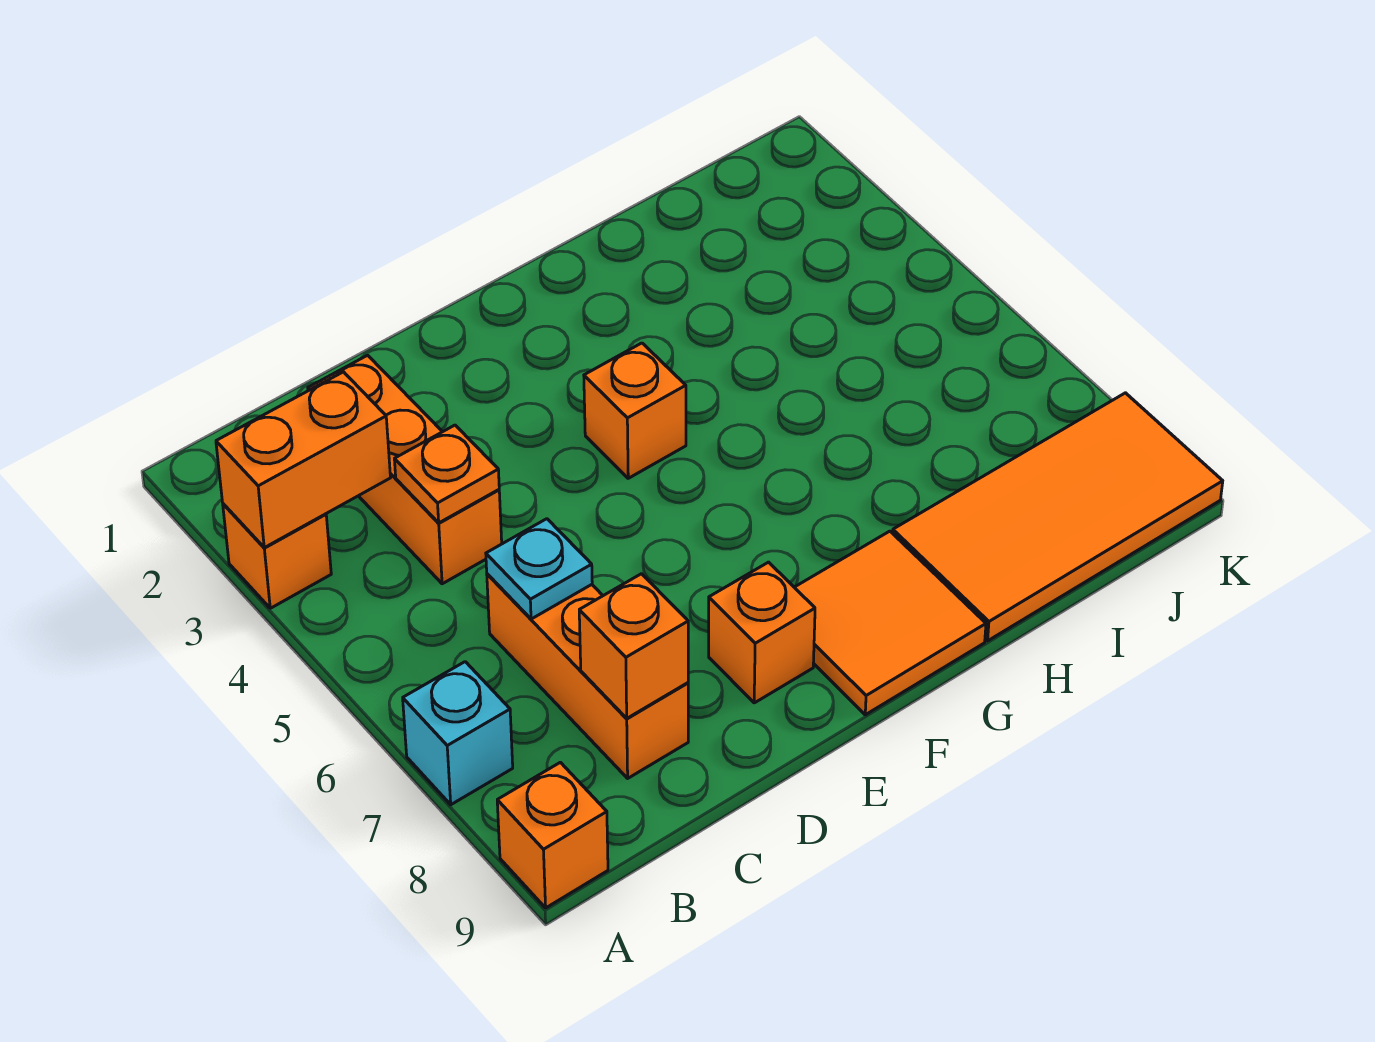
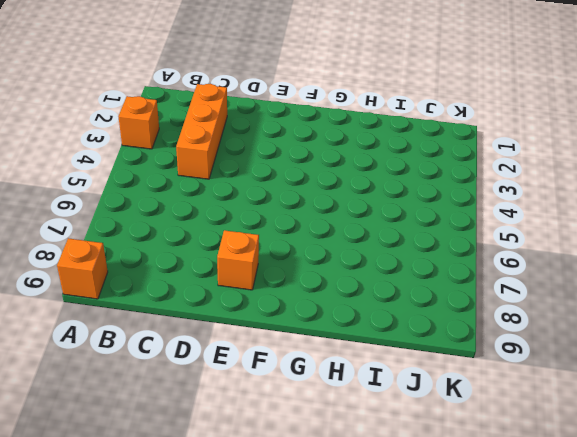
none -> cyan 1x1 brick [403,662,513,805]
none -> orange 1x3 brick [487,574,688,778]
none -> orange 1x1 brick [584,343,686,478]

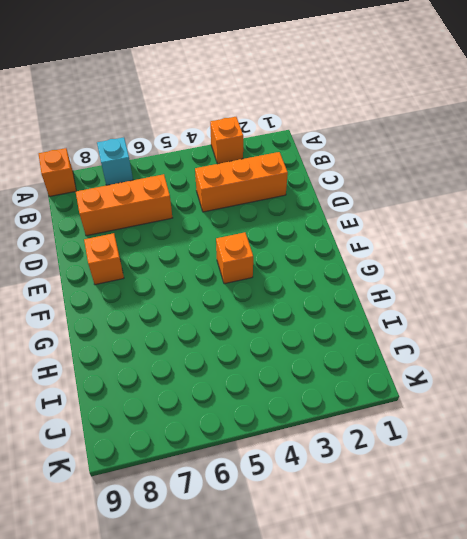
none -> orange 2x2 tile [794,531,986,715]
none -> orange 2x4 tile [893,393,1223,641]
none -> orange 1x2 brick [216,372,391,548]

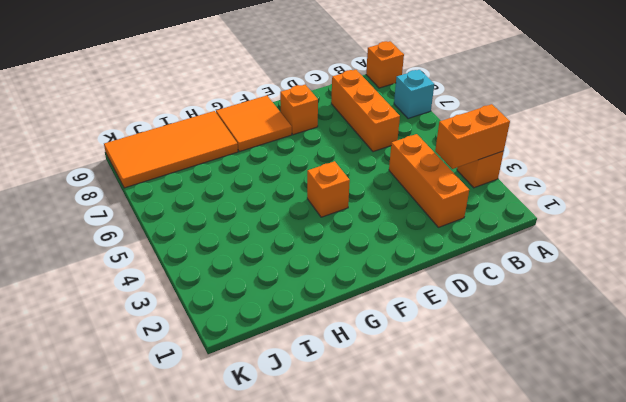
none -> orange 1x1 plate [394,425,499,523]
none -> cyan 1x1 plate [486,519,592,619]
none -> orange 1x1 brick [579,574,688,718]

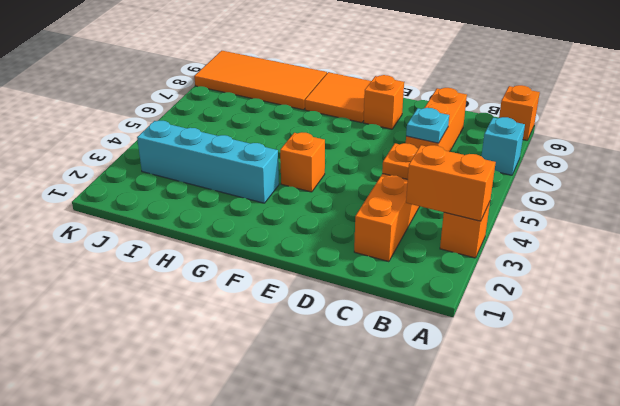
cyan 1x4 brick [137,121,279,203] -> none
none -> orange 1x1 brick [579,574,688,718]

